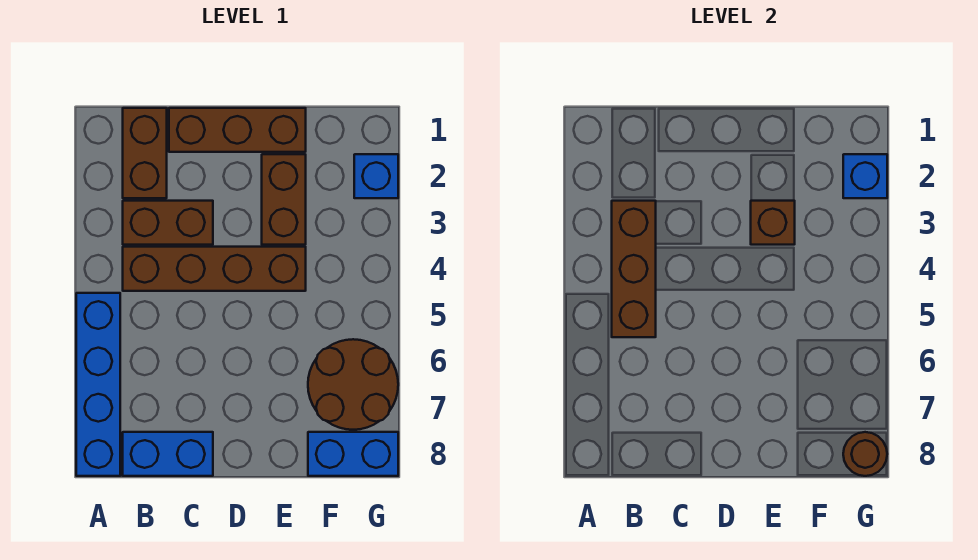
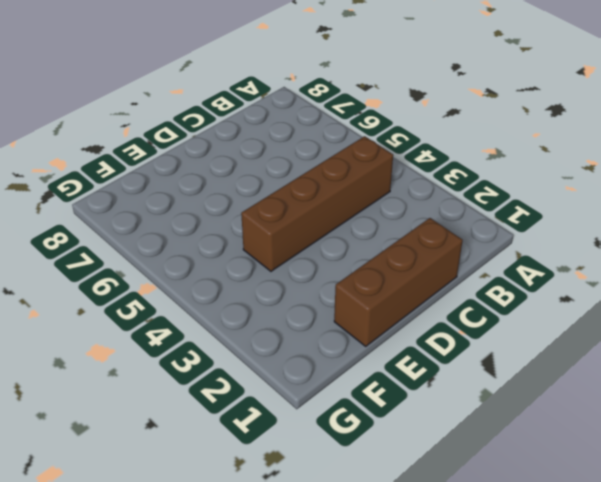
none -> blue 1x4 brick [76,293,120,476]
none -> brown 1x2 brick [123,108,167,198]
none -> brown 1x2 brick [123,201,213,245]

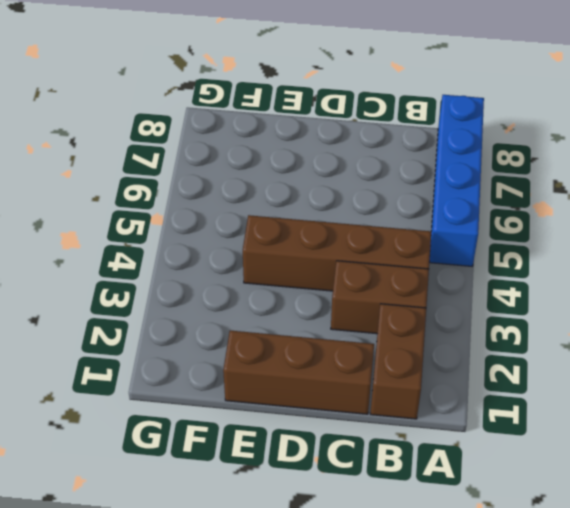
none -> blue 1x2 brick [123,432,213,476]
none -> brown 1x2 brick [262,154,306,245]
none -> brown 2x2 round brick [308,339,398,430]

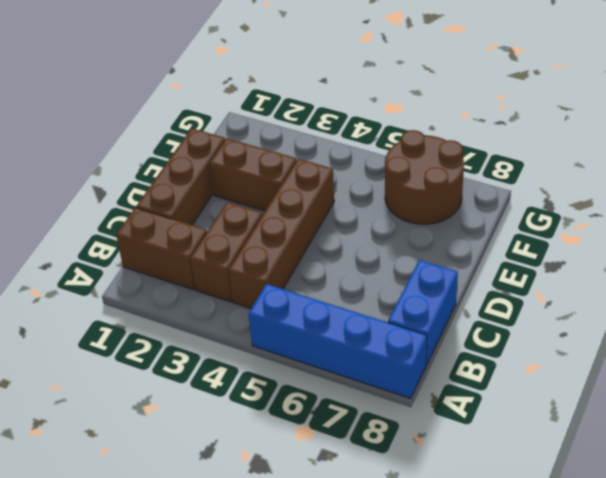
none -> blue 1x2 brick [308,432,398,476]
none -> blue 1x1 brick [354,154,398,198]
none -> brown 1x3 brick [612,201,656,337]

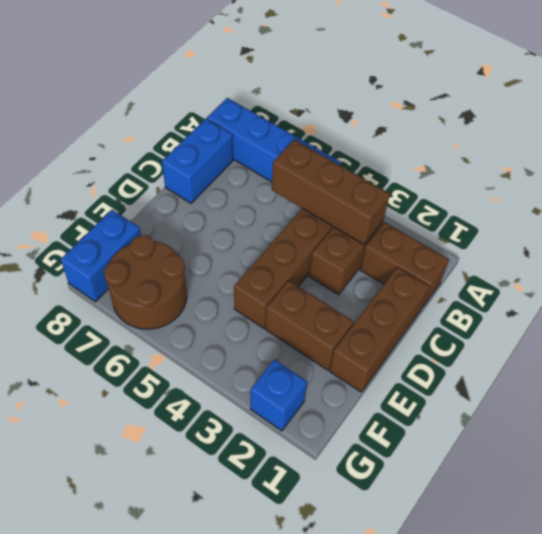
none -> brown 1x1 brick [751,201,795,245]
none -> blue 1x1 brick [843,154,887,198]
none -> brown 1x1 round brick [843,432,887,476]

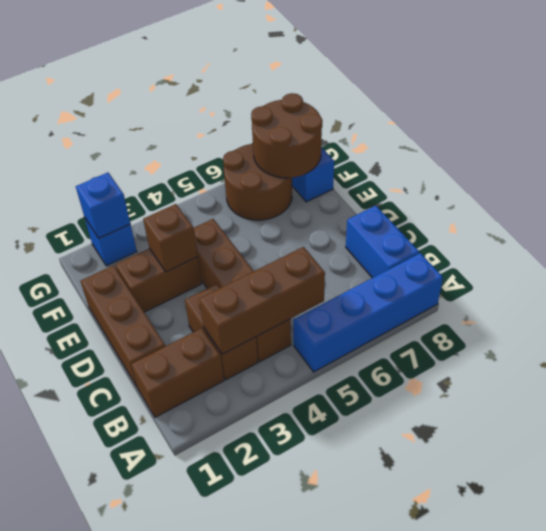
brown 2x2 round brick [251,93,322,178] -> brown 1x1 round brick [843,432,887,476]

